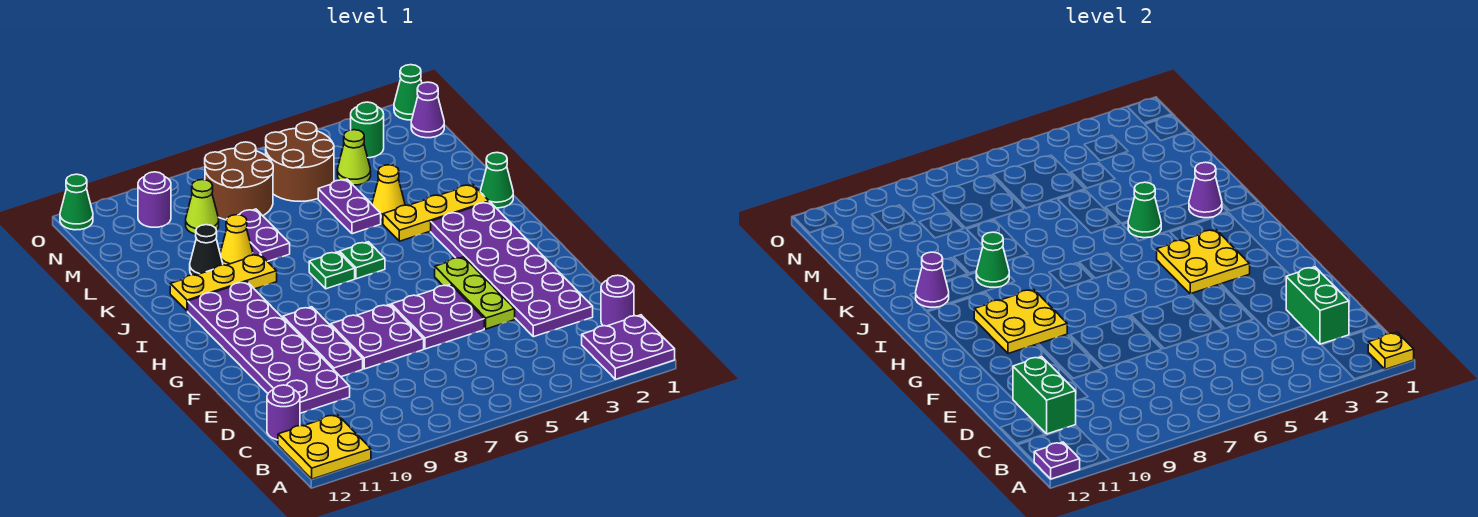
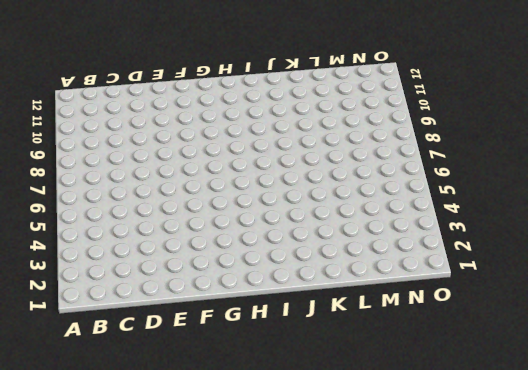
none -> purple 2x2 plate [582,315,675,379]
none -> yellow 2x2 plate [278,415,371,479]
none -> purple 1x1 round brick [601,275,634,326]
none -> purple 1x1 round brick [267,385,300,440]

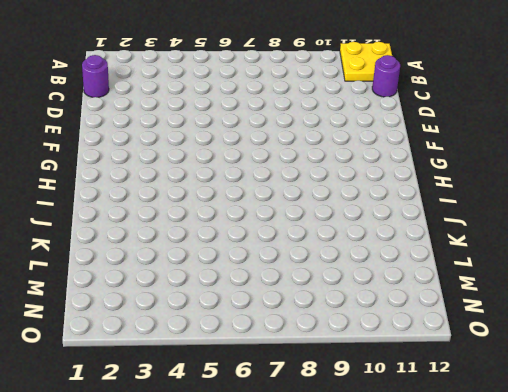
none -> purple 2x2 plate [582,315,675,379]
none -> purple 2x6 plate [431,202,593,337]
none -> purple 2x6 plate [188,282,350,413]
none -> lime 1x3 plate [435,257,515,329]

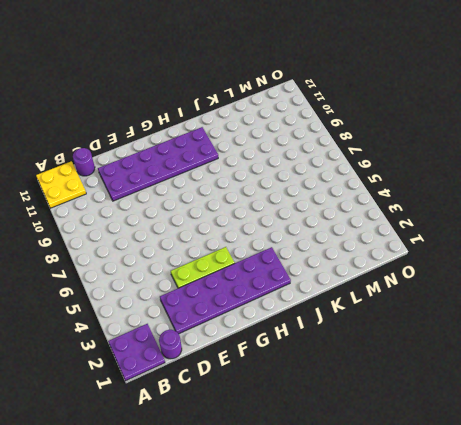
none -> purple 2x2 plate [391,285,484,349]
none -> purple 2x2 plate [331,304,424,369]
none -> purple 1x3 plate [283,307,363,377]
none -> green 1x1 plate [340,242,385,279]

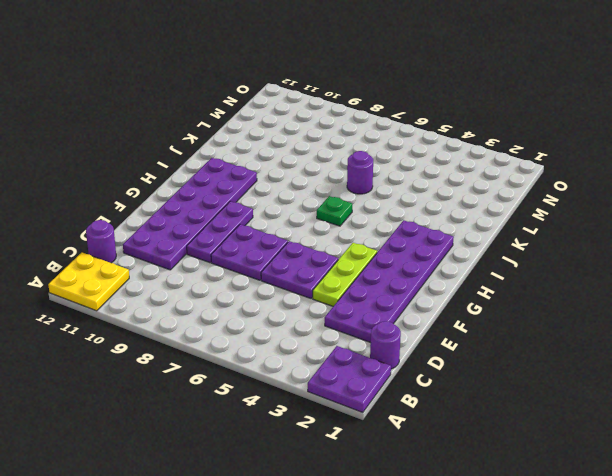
purple 1x1 round brick [347,151,373,194] -> purple 1x1 round brick moved to [138,172,171,227]
none -> green 1x1 plate [309,252,355,289]
none -> green 1x1 cone [480,153,513,208]
none -> yellow 1x3 plate [383,184,489,241]
none -> yellow 1x3 plate [170,254,277,311]

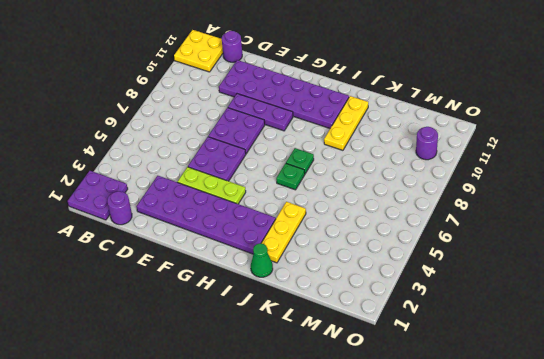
none -> yellow 1x1 cone [372,165,405,220]
none -> purple 1x2 plate [318,179,381,234]
none -> purple 1x2 plate [239,209,290,262]
none -> yellow 1x1 cone [220,215,253,265]

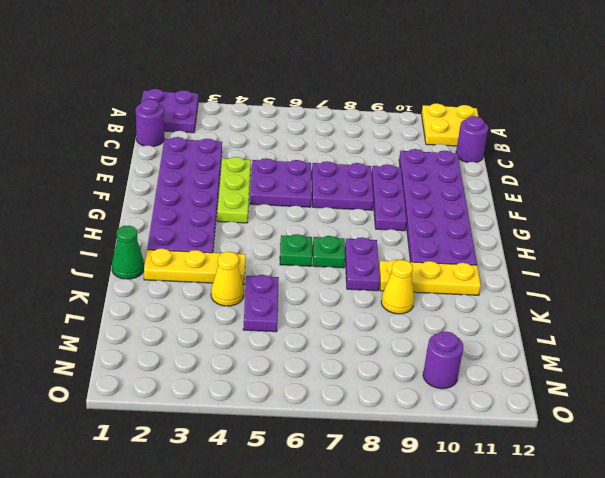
purple 1x2 plate [345,237,380,291] -> purple 1x2 plate moved to [239,209,290,262]
none -> black 1x1 cone [190,225,223,275]
none -> lime 1x1 cone [337,130,371,185]
none -> brown 2x2 round brick [266,122,334,201]
none -> brown 2x2 round brick [205,142,273,220]

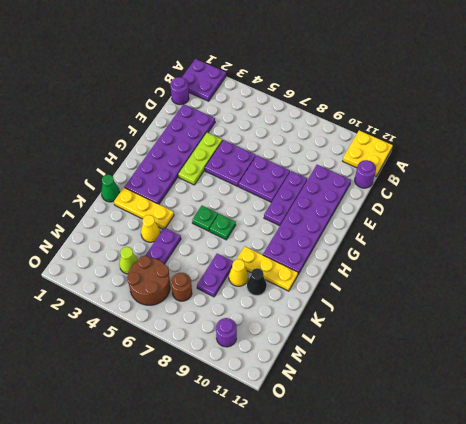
brown 1x1 round brick [171,273,192,301] -> brown 2x2 round brick [205,142,273,220]
none -> lime 1x1 cone [186,180,219,234]
none -> purple 1x1 cone [411,82,444,138]
none -> green 1x1 round brick [351,102,384,158]
none -> green 1x1 cone [394,65,422,120]

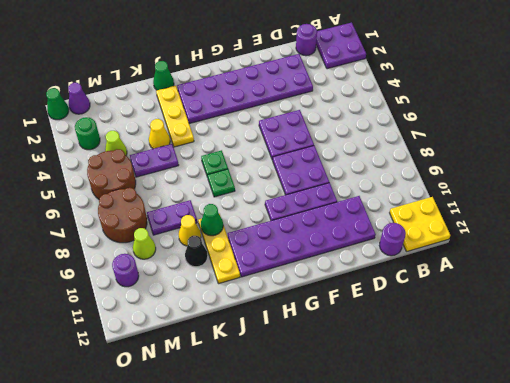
none -> lime 1x3 plate [435,257,515,329]
none -> green 1x1 cone [60,174,93,230]
none -> yellow 1x1 plate [1368,332,1414,369]
none -> purple 1x1 plate [1034,442,1080,479]

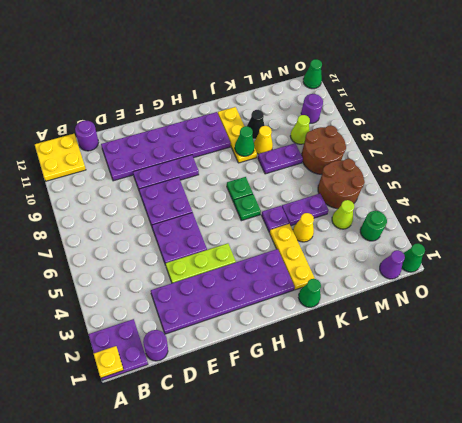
purple 1x1 plate [262,206,289,233] -> purple 1x1 plate moved to [1034,442,1080,479]
none -> green 1x2 brick [1286,267,1349,344]
none -> green 1x2 brick [1013,357,1076,434]
none -> yellow 2x2 plate [1157,229,1250,294]
none -> yellow 2x2 plate [974,289,1067,354]

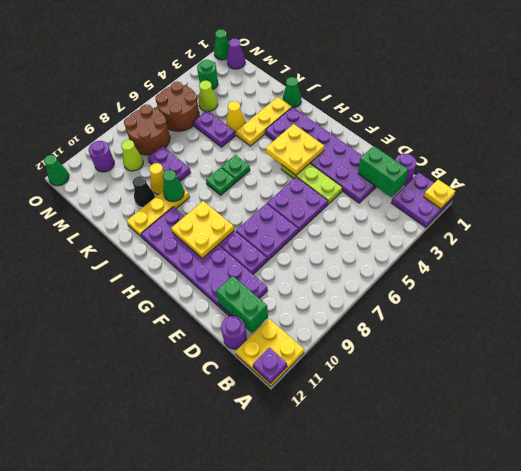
none -> purple 1x1 cone [1189,162,1222,218]
none -> green 1x1 cone [1128,182,1161,238]
none -> purple 1x1 cone [916,252,949,307]

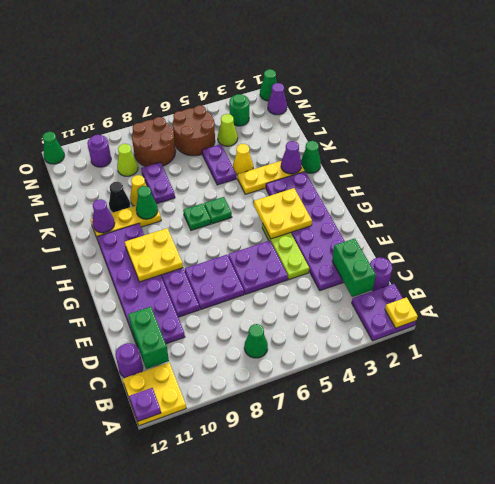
green 1x1 cone [244,324,268,358] -> green 1x1 cone moved to [1128,182,1161,238]

